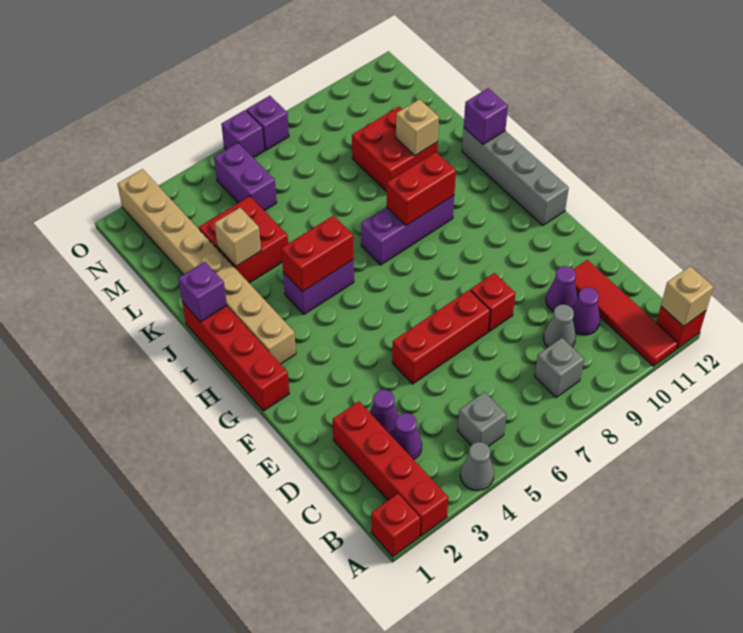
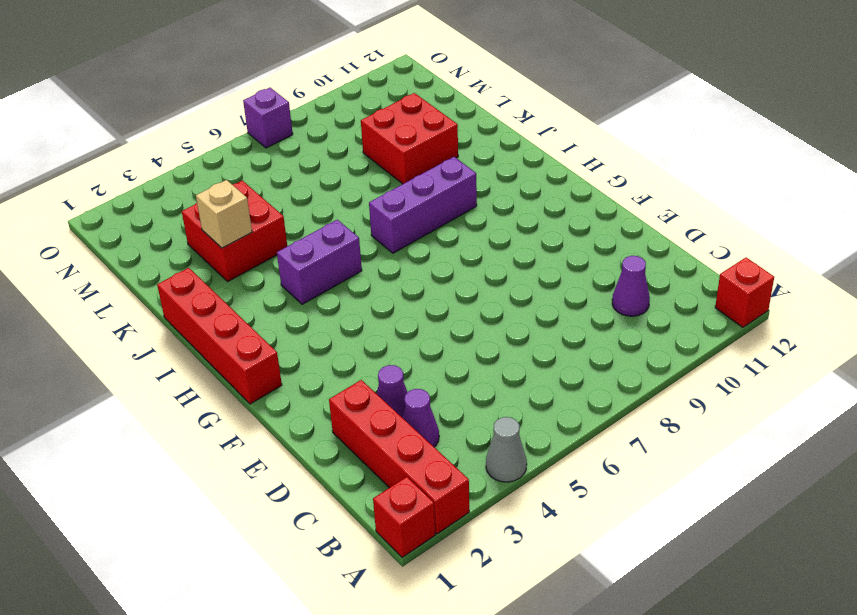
none -> red 1x4 tile [574,260,678,366]
none -> grey 1x1 brick [457,392,507,446]
none -> grey 1x1 brick [535,338,584,397]
none -> grey 1x1 cone [544,304,576,347]

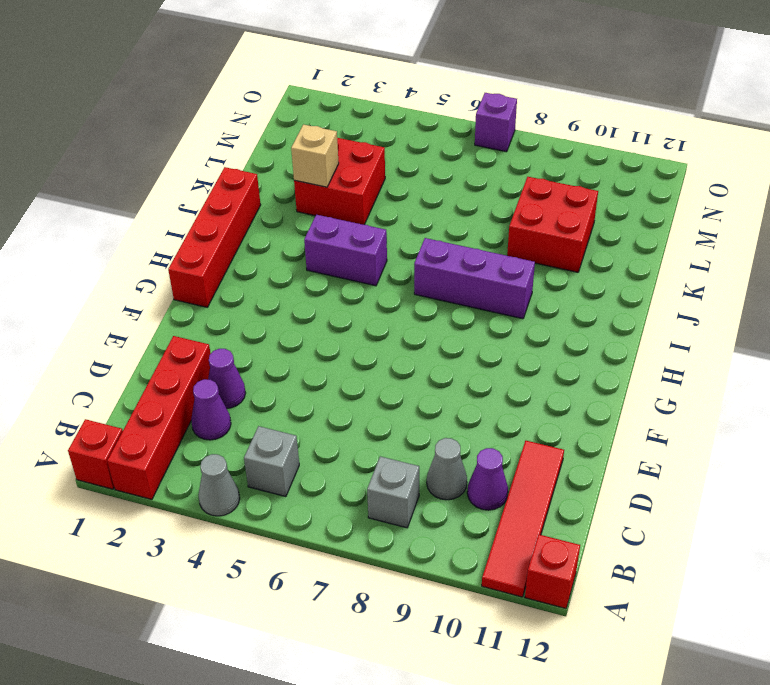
none -> purple 1x1 cone [546,266,577,312]
none -> red 1x3 brick [392,290,490,384]
none -> red 1x1 brick [470,273,516,332]
none -> grey 1x4 brick [462,128,569,225]

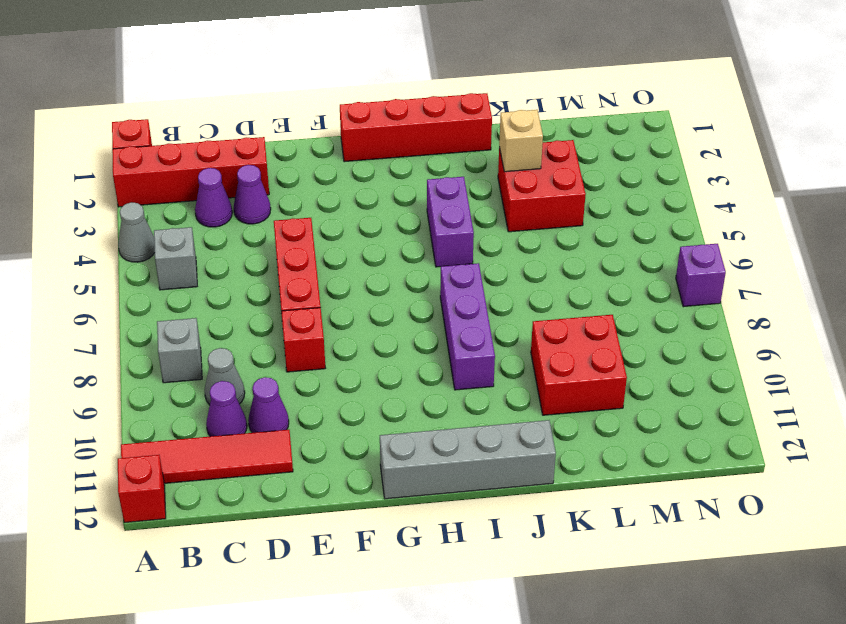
none -> tan 1x8 brick [118,169,296,364]
none -> purple 1x2 brick [214,143,277,211]
none -> purple 1x1 brick [221,110,265,158]
none -> tan 1x1 brick [661,266,714,326]

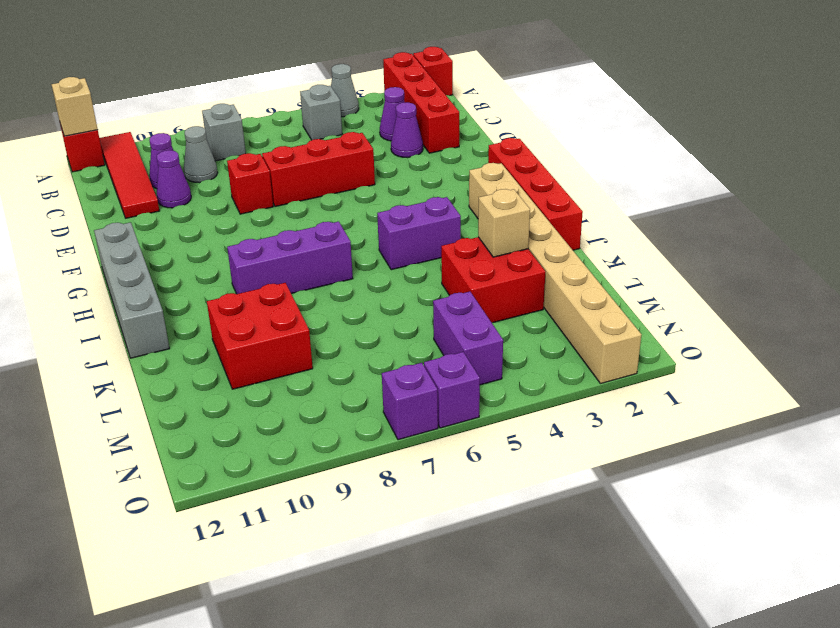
none -> red 1x2 brick [281,216,354,292]
none -> red 1x2 brick [386,152,456,226]
none -> purple 1x1 brick [178,262,227,322]
none -> purple 1x1 brick [464,88,508,144]

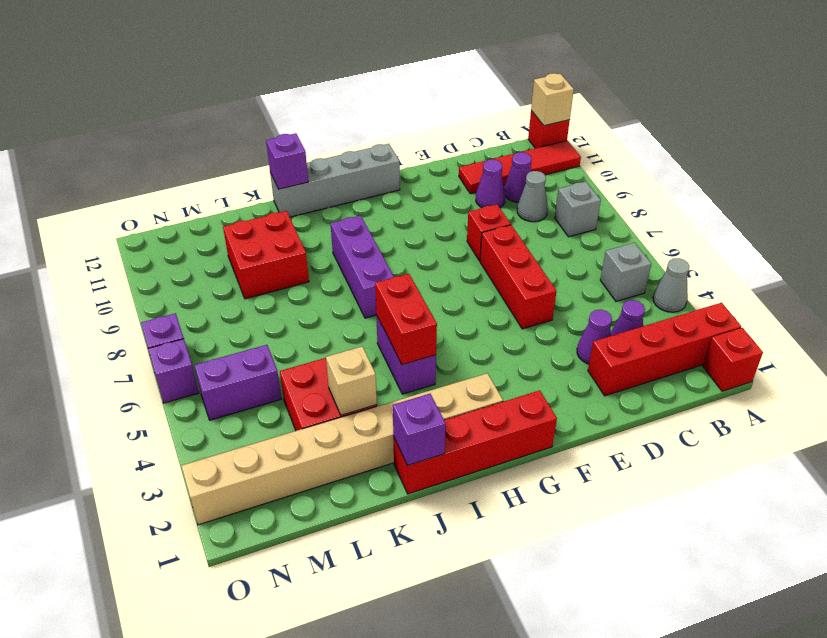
none -> red 1x2 brick [386,152,456,226]
none -> tan 1x1 brick [396,99,439,155]

